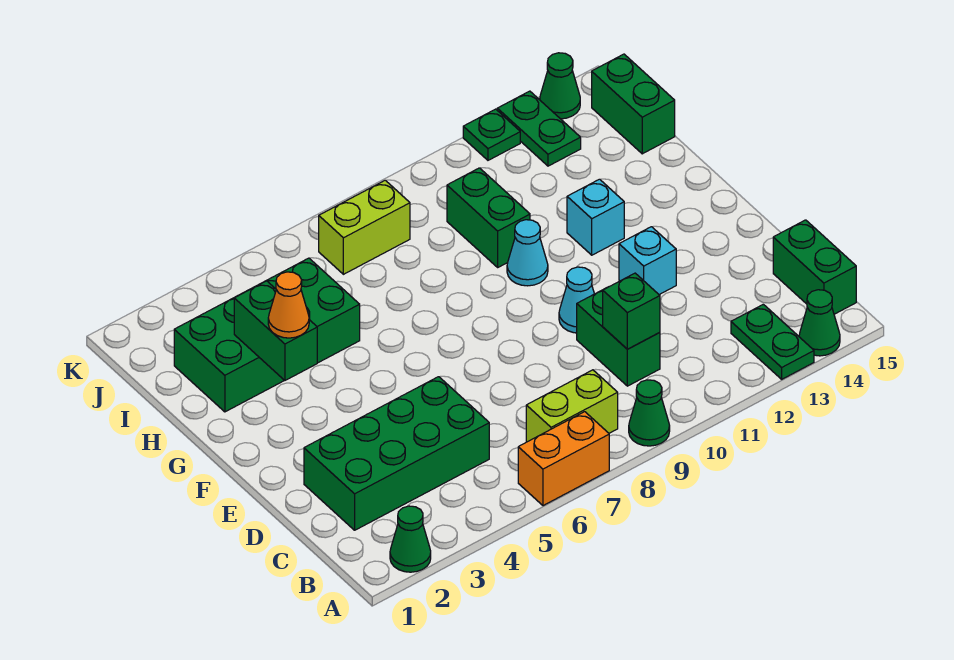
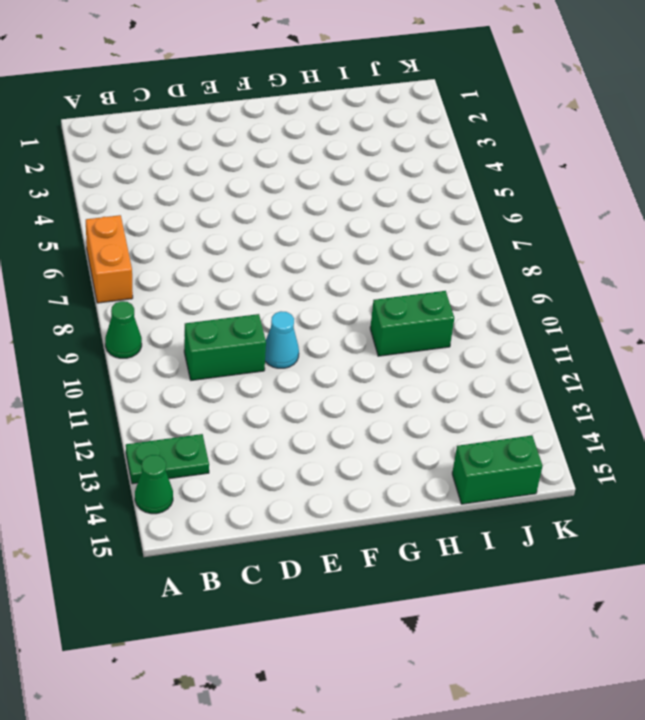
none -> green 1x1 cone [390,506,431,572]
none -> lime 1x2 brick [526,370,618,442]
none -> green 1x2 brick [773,220,856,314]

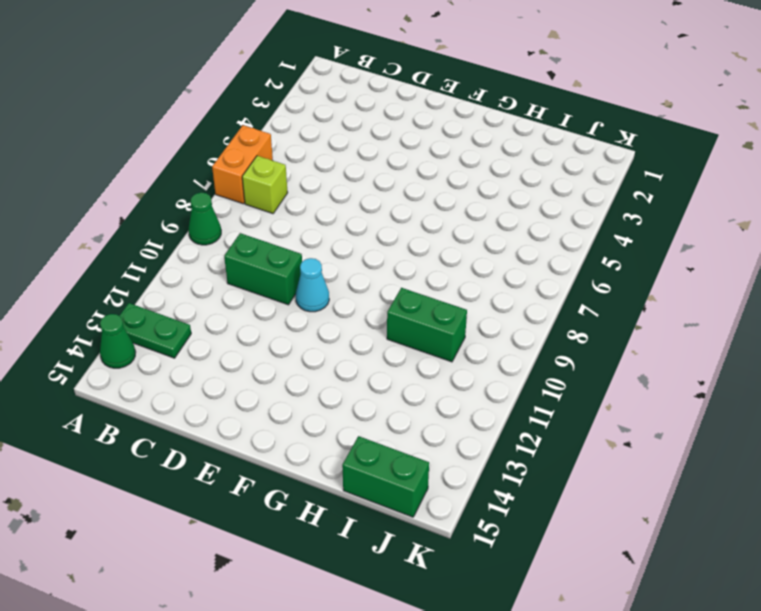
lime 1x1 brick [242,156,288,214] -> lime 1x2 brick [526,370,618,442]
none -> green 1x1 cone [390,506,431,572]
none -> green 1x2 brick [773,220,856,314]
none -> green 2x4 brick [304,377,489,530]

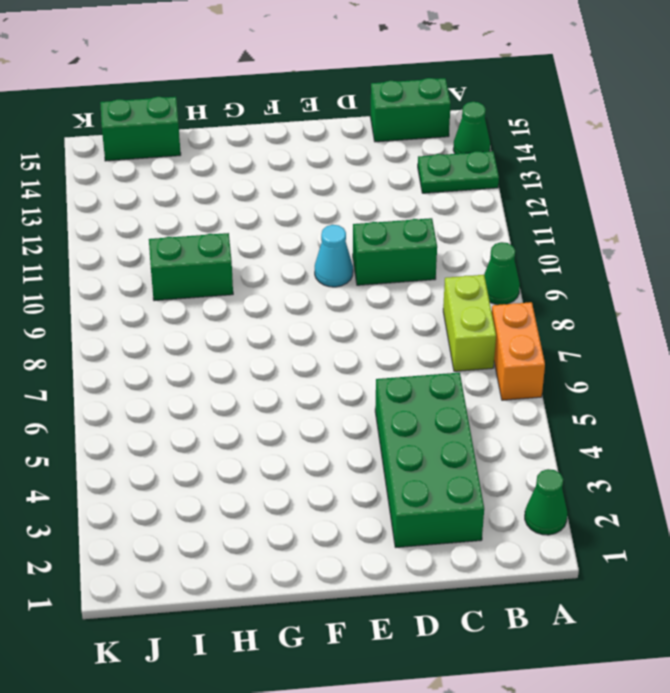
none -> cyan 1x1 brick [619,227,676,295]
none -> cyan 1x1 cone [507,220,548,286]
none -> cyan 1x1 brick [567,179,624,255]

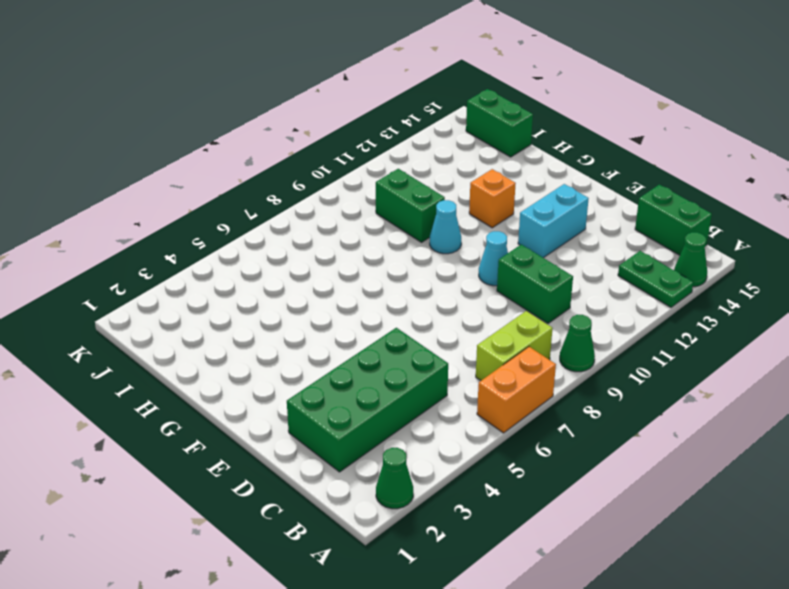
cyan 1x2 brick [518,184,589,258] -> cyan 1x1 brick [619,227,676,295]
orange 1x1 brick [469,169,516,228] -> cyan 1x1 brick [567,179,624,255]
none -> green 2x4 brick [174,258,360,412]
none -> lime 1x2 brick [319,180,410,274]
none -> green 1x2 plate [497,91,581,166]

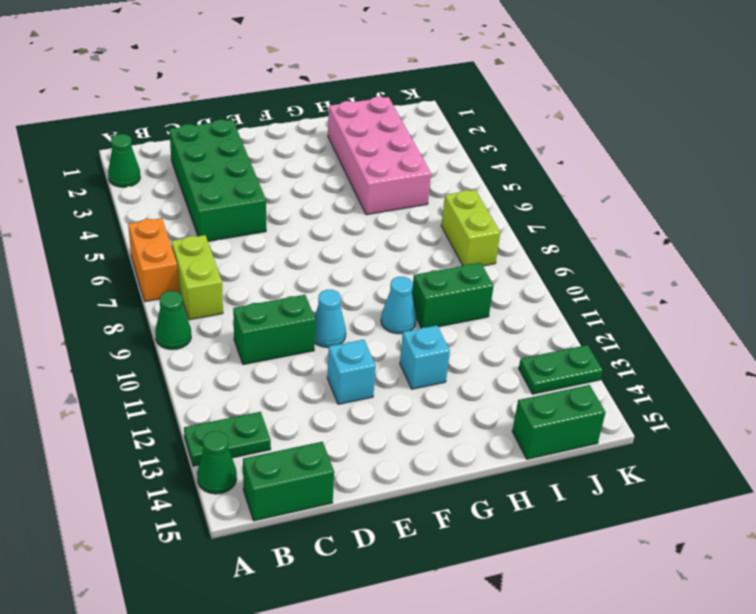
pink 2x4 brick [328,97,431,215] -> green 2x4 brick [174,258,360,412]
none -> green 1x1 plate [463,109,520,160]
none -> green 1x1 cone [540,53,580,119]
none -> green 1x1 brick [603,273,660,349]

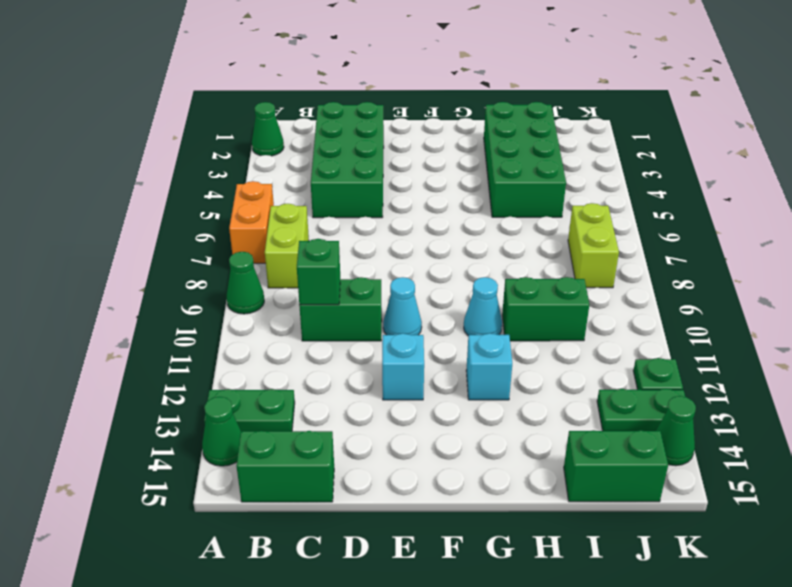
none -> green 1x2 brick [234,281,317,380]
none -> orange 1x1 cone [268,272,309,338]

